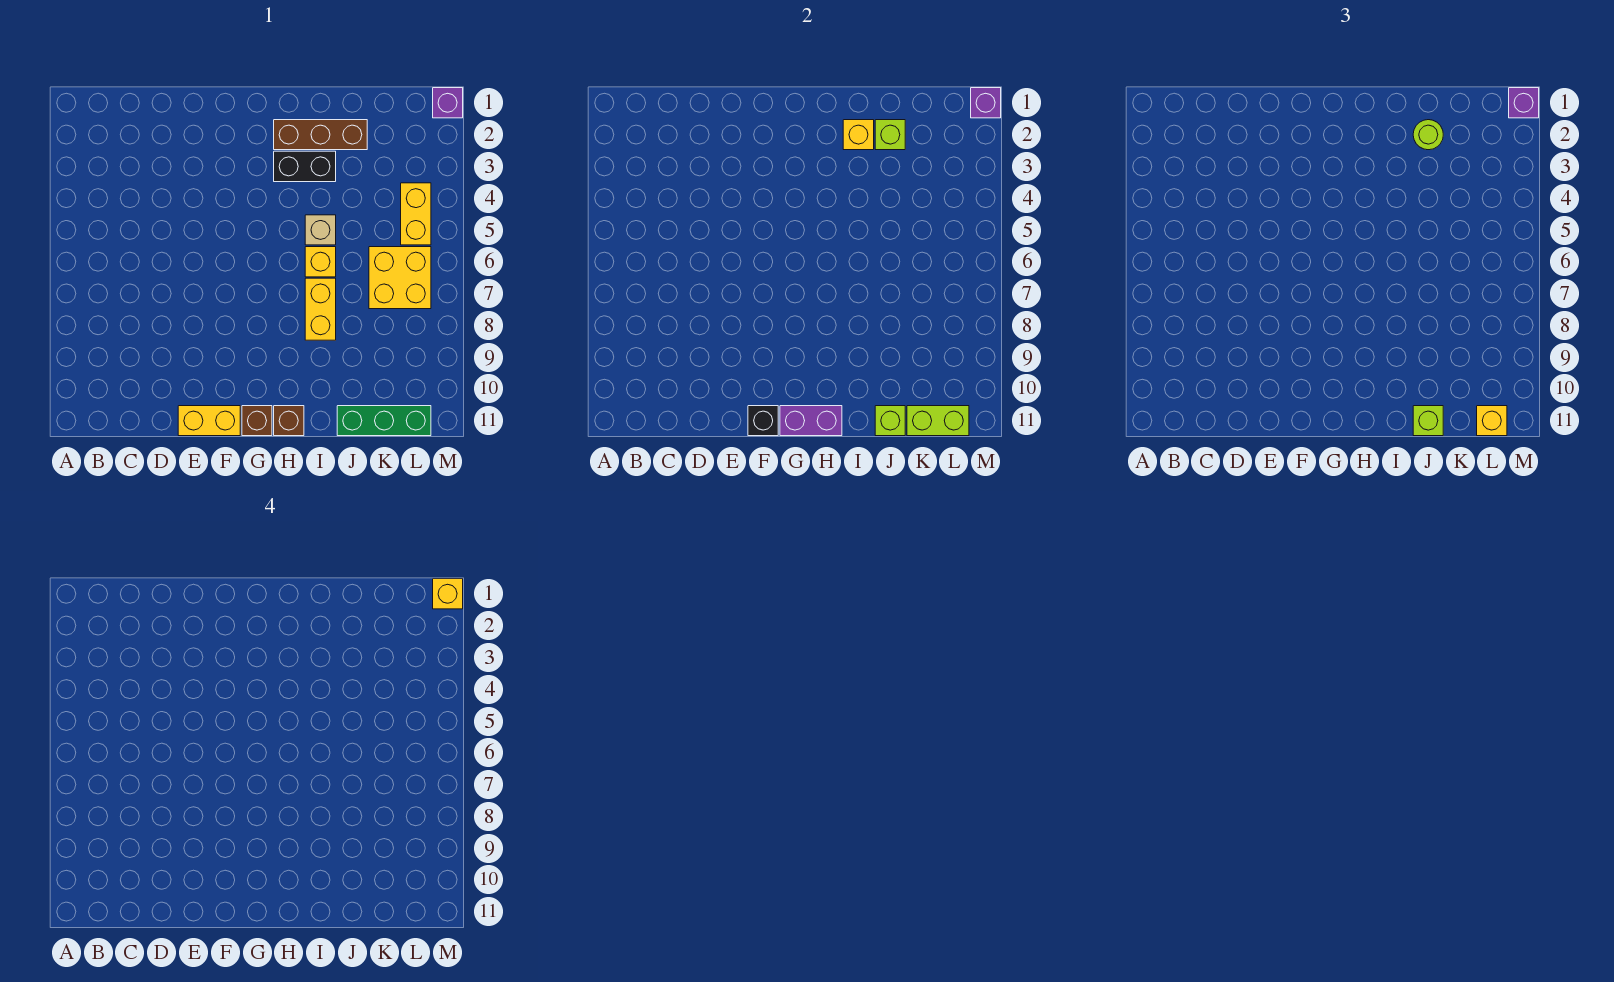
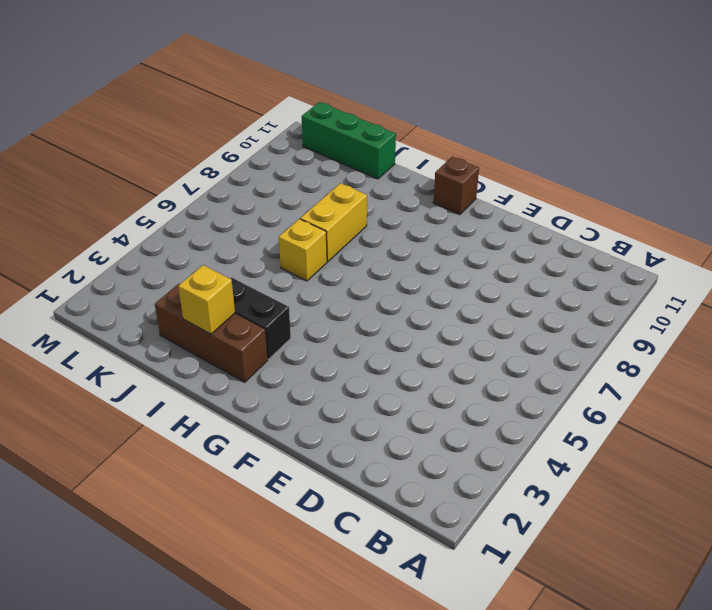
none -> yellow 1x2 brick [178,406,240,436]
none -> brown 1x1 brick [274,406,304,436]
none -> tan 1x1 brick [305,215,336,245]

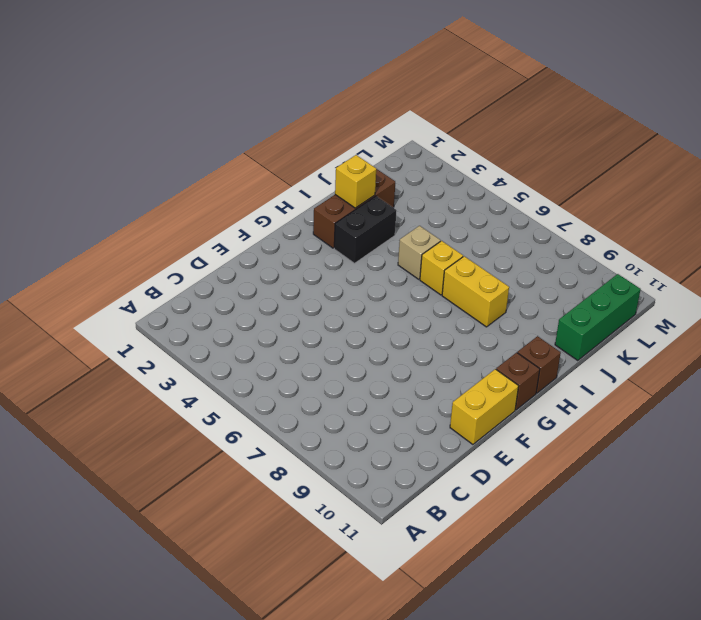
none -> yellow 2x2 brick [369,247,431,309]
none -> yellow 1x2 brick [401,183,431,245]
none -> purple 1x1 brick [433,88,463,118]

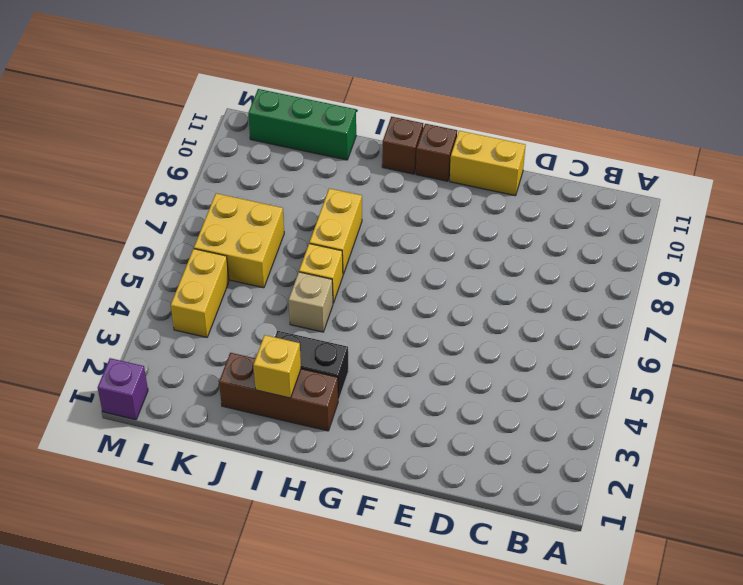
none -> black 1x1 brick [748,406,778,436]
none -> purple 1x2 brick [780,406,842,436]
none -> lime 1x1 brick [875,120,905,150]

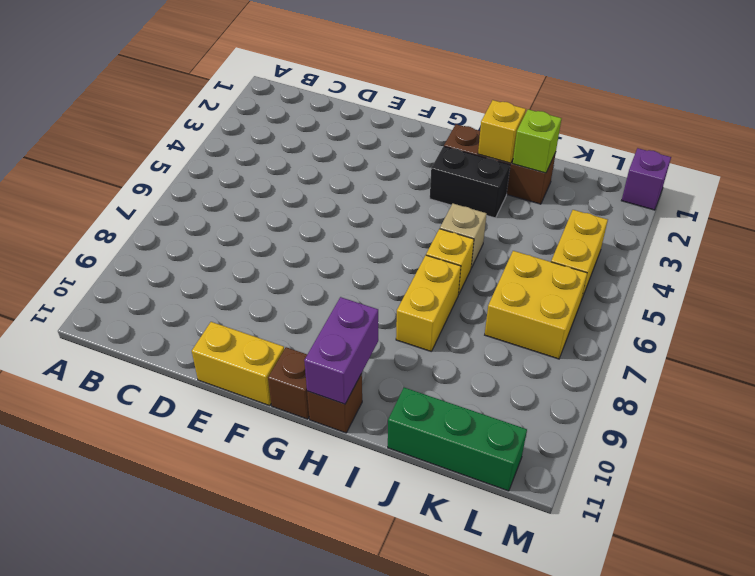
purple 1x2 brick [304,297,378,404] -> purple 1x2 brick turned to [780,406,842,436]
none -> black 1x1 brick [748,406,778,436]
none -> lime 1x1 brick [875,406,905,436]
none -> lime 1x2 brick [907,406,969,436]

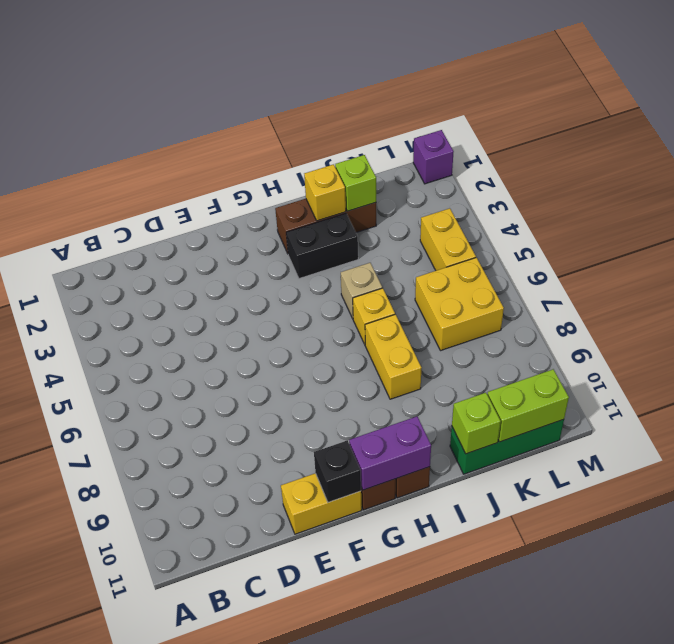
none -> purple 1x1 brick [971,88,1001,118]
none -> lime 1x1 round brick [1413,120,1443,150]
none -> lime 1x1 brick [1413,406,1443,436]

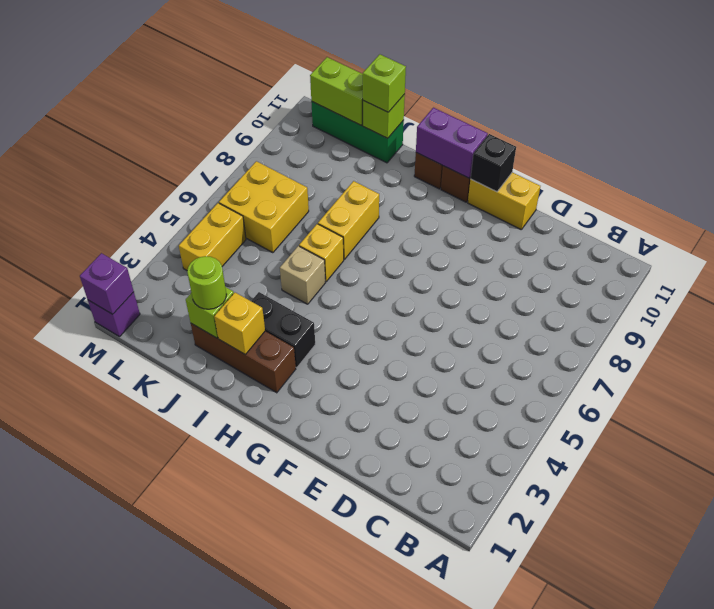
none -> yellow 1x1 brick [1477,406,1507,436]
none -> purple 1x1 brick [1509,88,1539,118]
none -> yellow 1x1 brick [433,579,463,609]

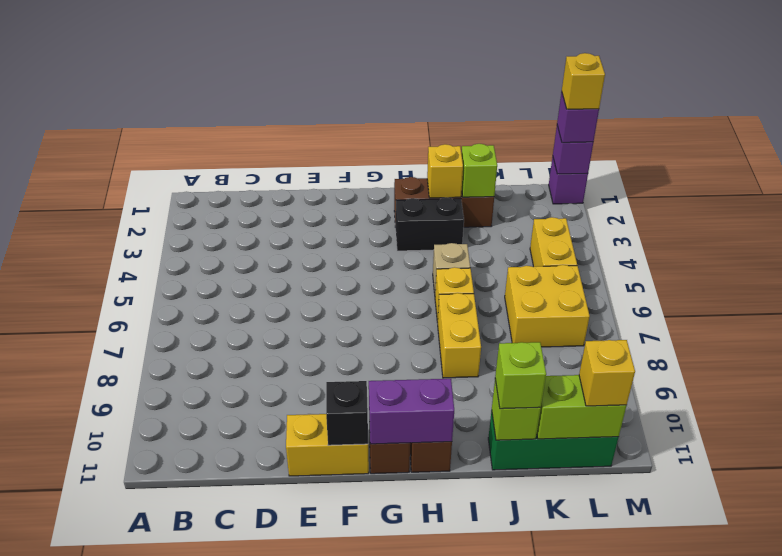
none -> lime 1x1 round brick [1413,120,1443,150]

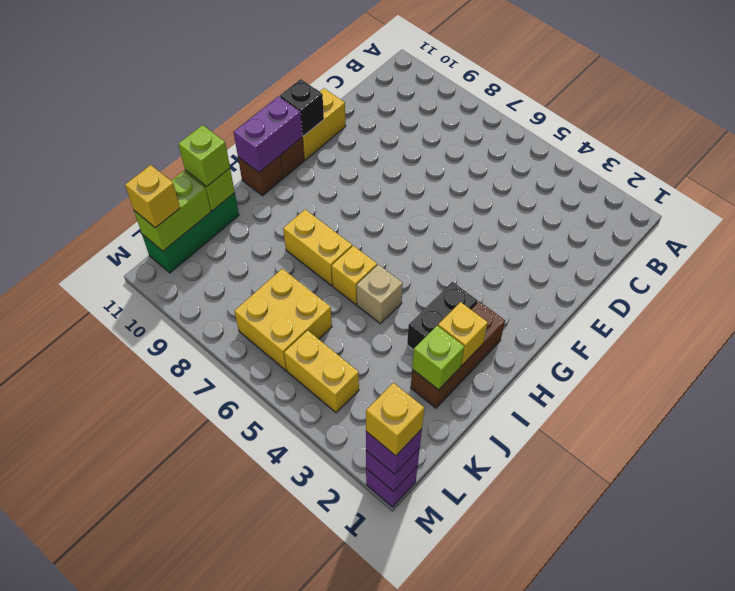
none -> lime 1x1 round brick [1413,120,1443,150]

